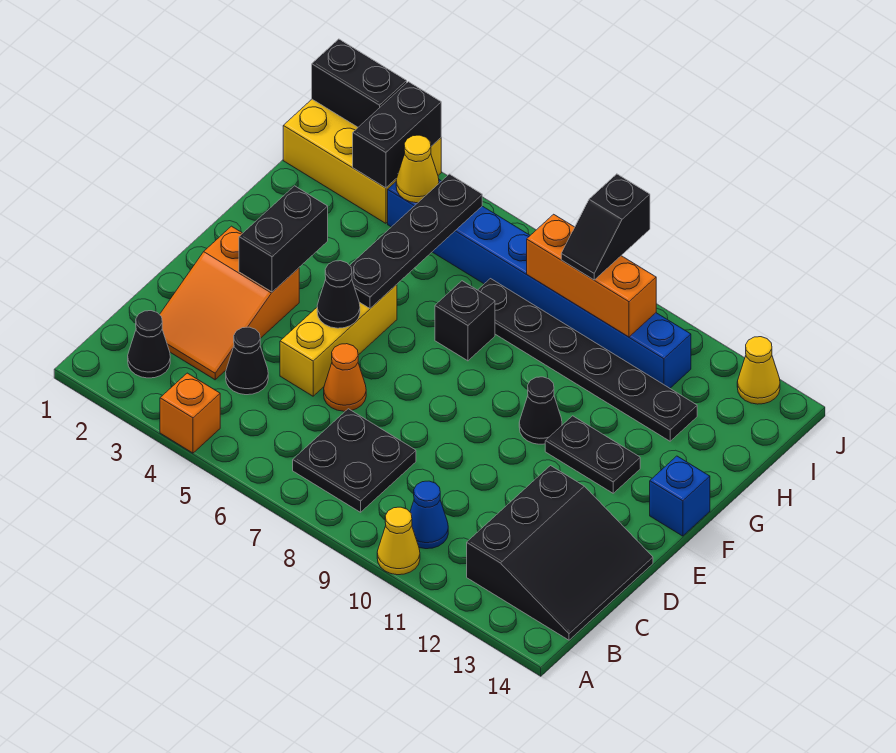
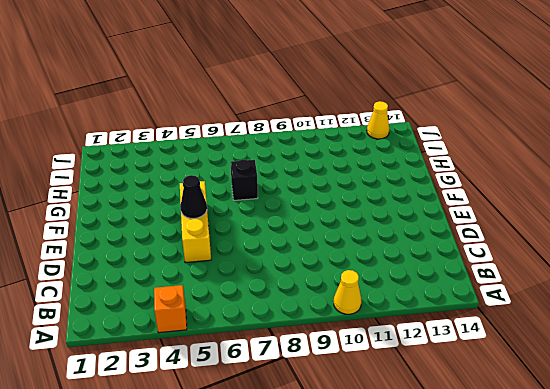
none -> black 1x1 cone [128,311,170,378]
none -> black 2x2 plate [293,409,416,512]
none -> blue 1x1 cone [410,481,448,549]

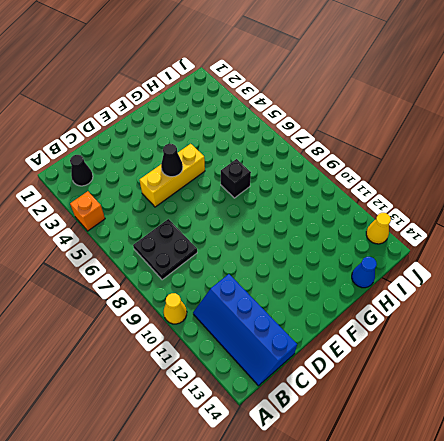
blue 2x4 slope [193,274,297,386] -> black 3x3 slope [467,466,653,640]
blue 1x1 cone [352,257,377,288] -> blue 1x1 cone moved to [410,481,448,549]
none -> orange 2x3 slope [160,226,299,380]
none -> black 1x1 cone [226,327,268,395]
none -> orange 1x1 cone [324,344,366,411]

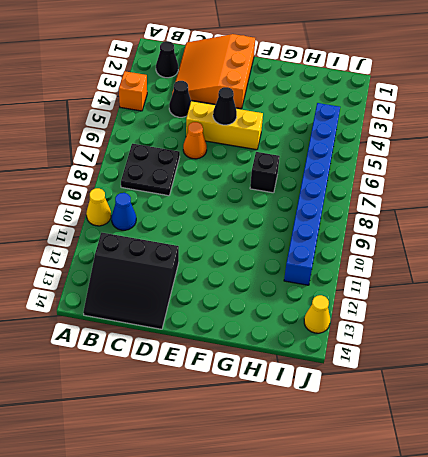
orange 3x3 slope [172,34,255,109] -> orange 2x3 slope [160,226,299,380]
none -> black 1x1 cone [519,377,562,444]
none -> black 1x2 plate [545,416,640,493]
none -> blue 1x1 brick [650,456,710,536]

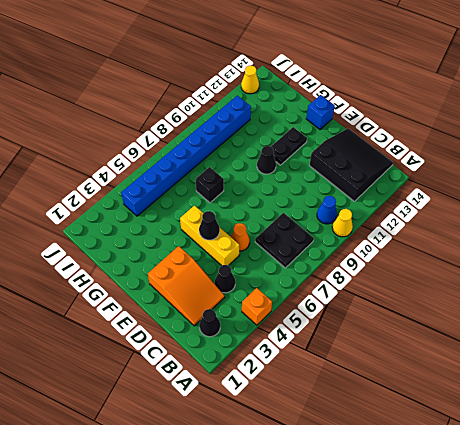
none -> black 1x6 plate [478,279,697,441]
none -> yellow 2x3 brick [283,99,441,223]
none -> black 1x2 brick [239,186,328,292]

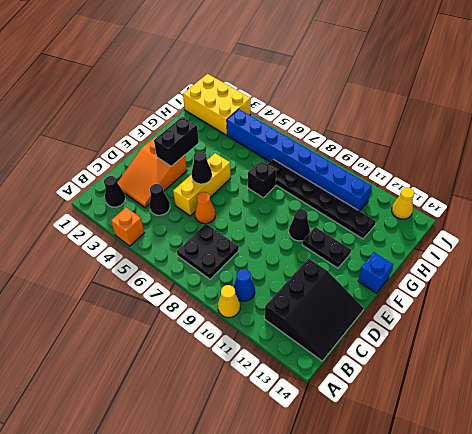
none -> black 1x4 plate [350,174,482,308]
none -> black 1x2 brick [353,82,441,188]
none -> yellow 1x1 cone [396,135,439,203]

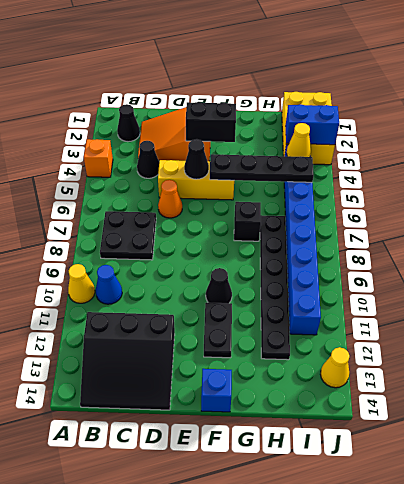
blue 1x2 brick [285,104,339,145] -> black 1x2 brick [353,82,441,188]
none -> orange 1x3 brick [527,214,656,337]
none -> black 1x2 brick [312,39,407,127]
none -> black 1x2 slope [561,174,650,280]

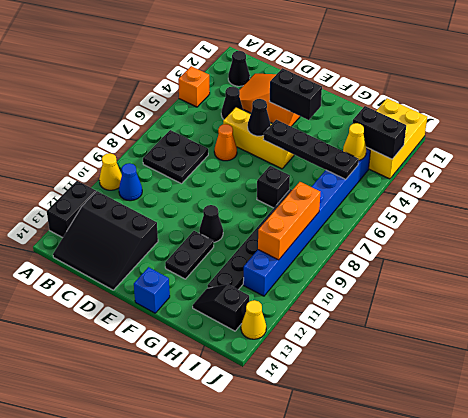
black 1x2 brick [47,181,96,238] -> black 1x2 brick moved to [312,39,407,127]
black 1x2 slope [193,284,249,331] -> black 1x2 slope moved to [561,174,650,280]

